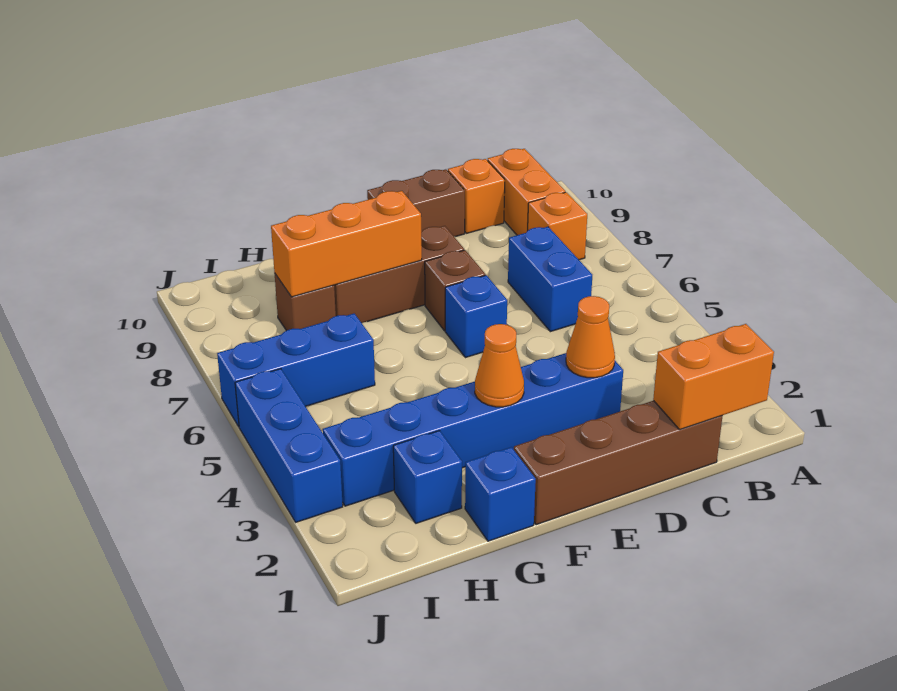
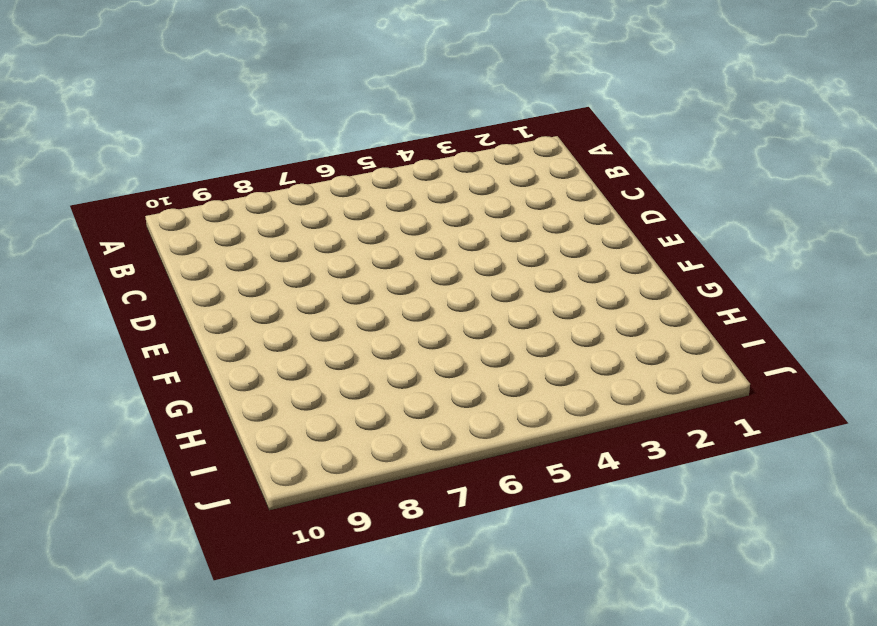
none -> orange 1x1 brick [528,192,587,260]
none -> orange 1x2 brick [488,149,565,235]
none -> brown 1x4 brick [514,401,722,525]

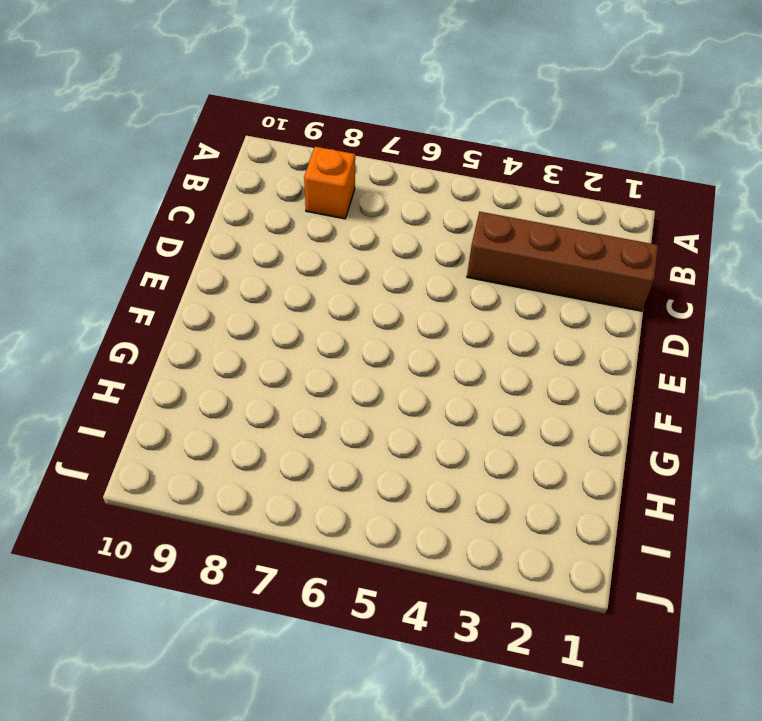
brown 1x4 brick [467,212,658,311] -> brown 1x4 brick turned to [514,401,722,525]
none -> orange 1x2 brick [488,149,565,235]
none -> blue 1x2 brick [508,227,592,332]
none -> orange 1x1 brick [448,159,505,233]

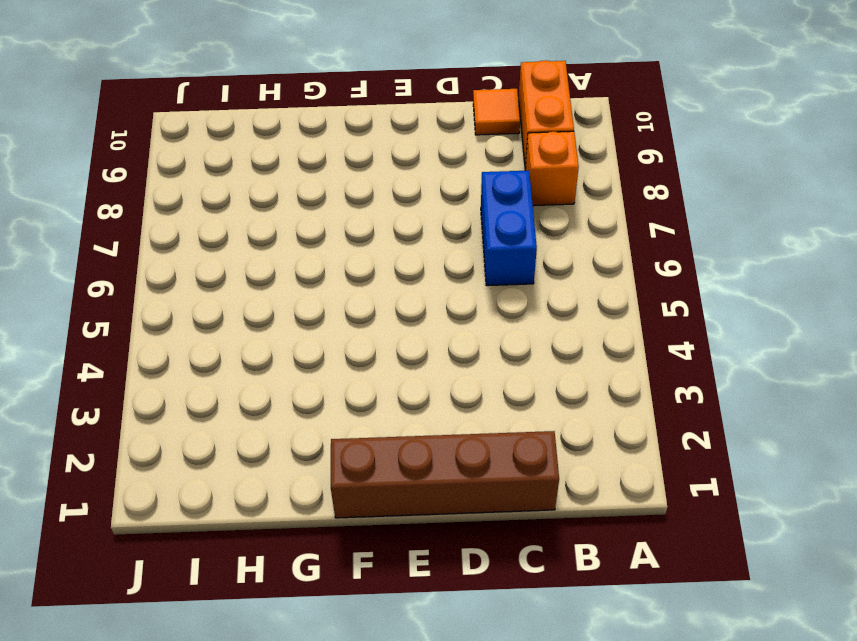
orange 1x1 tile [473,89,520,135] -> orange 1x1 brick [448,159,505,233]
none -> blue 1x6 brick [323,353,623,506]
none -> brown 1x2 brick [367,169,465,237]
none -> blue 1x1 brick [445,275,507,358]

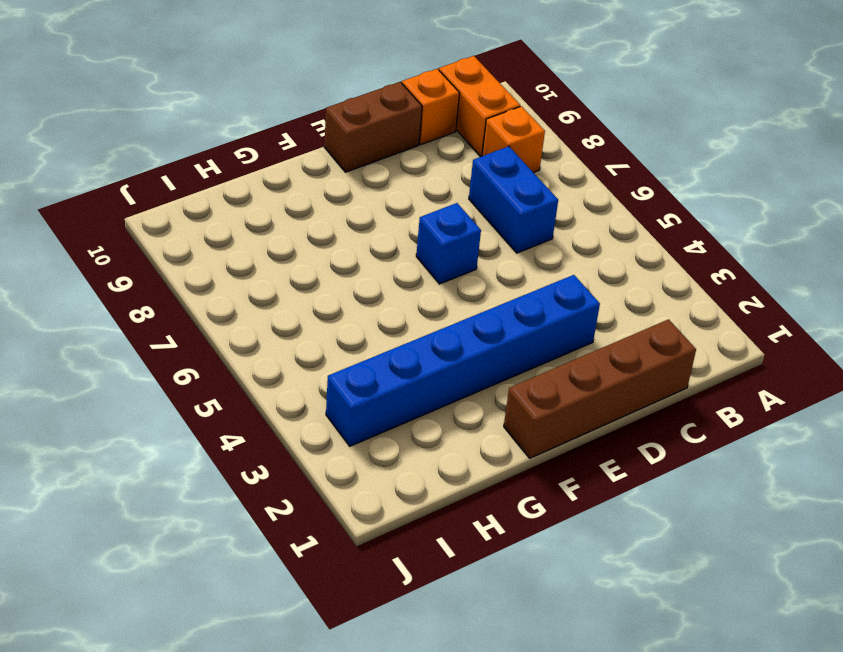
none -> brown 1x1 brick [425,250,485,331]
none -> brown 1x3 brick [334,226,464,323]
none -> blue 1x1 brick [465,447,536,541]

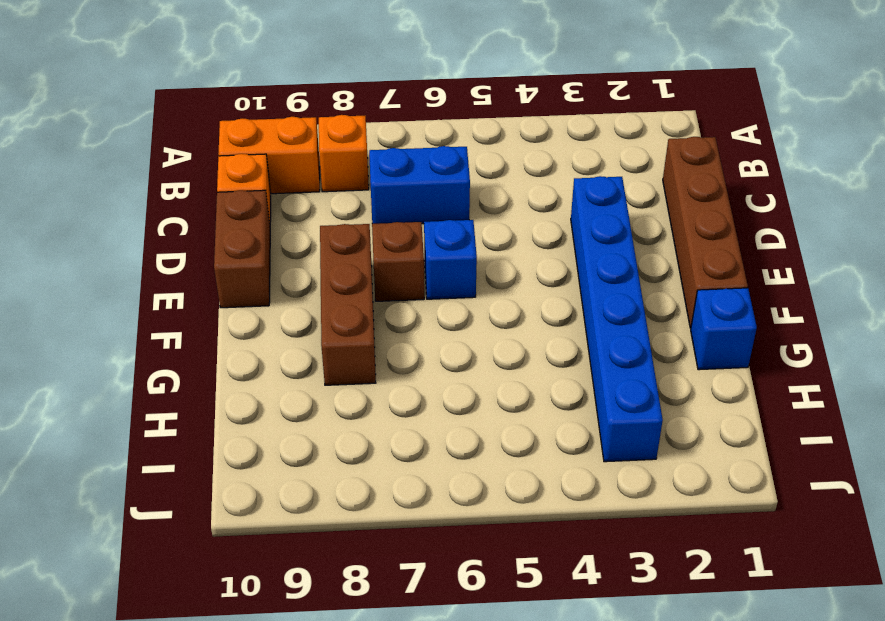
none -> blue 1x1 brick [393,431,462,523]
none -> blue 1x3 brick [217,314,375,427]
none -> brown 1x1 brick [274,273,336,331]

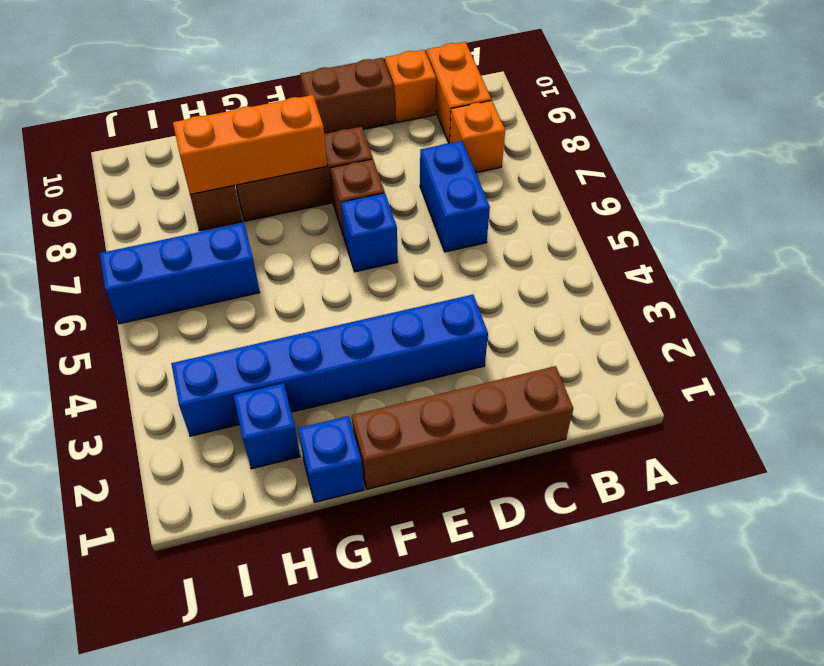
none -> blue 1x3 brick [235,369,343,522]
none -> orange 1x2 brick [653,324,774,429]
none -> orange 1x1 cone [566,296,615,378]

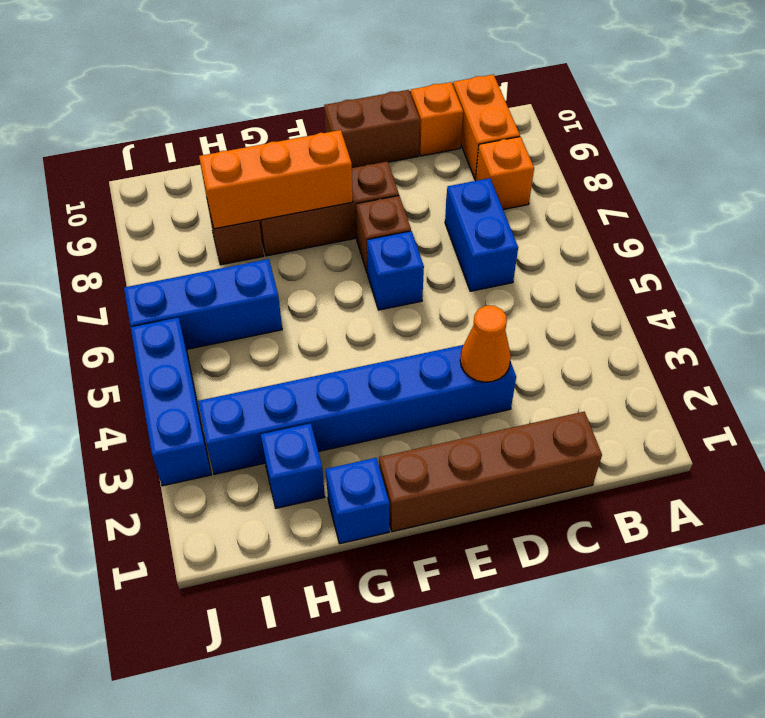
none -> orange 1x2 brick [653,324,774,429]
none -> orange 1x1 cone [475,324,524,407]

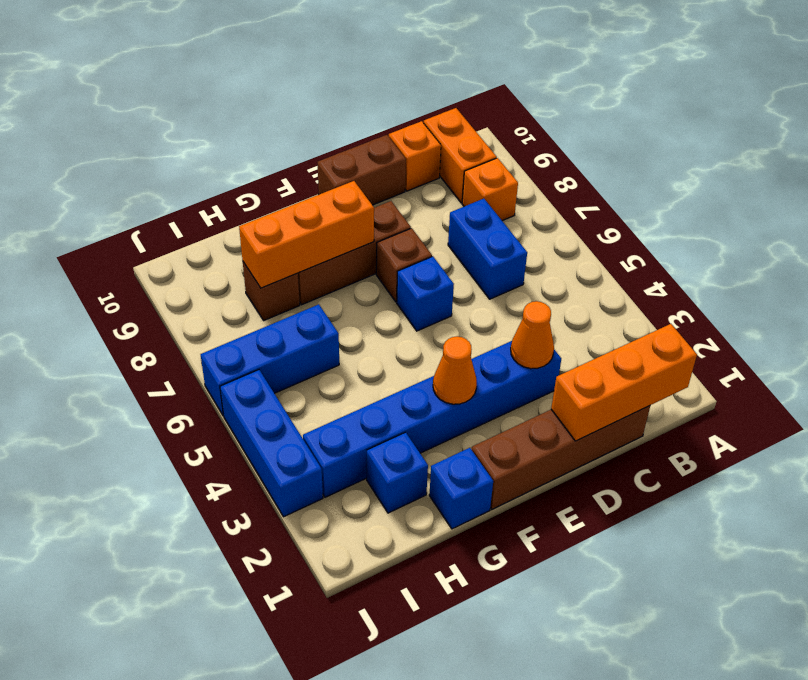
orange 1x3 brick [551,324,697,441] -> orange 1x2 brick [653,324,774,429]

